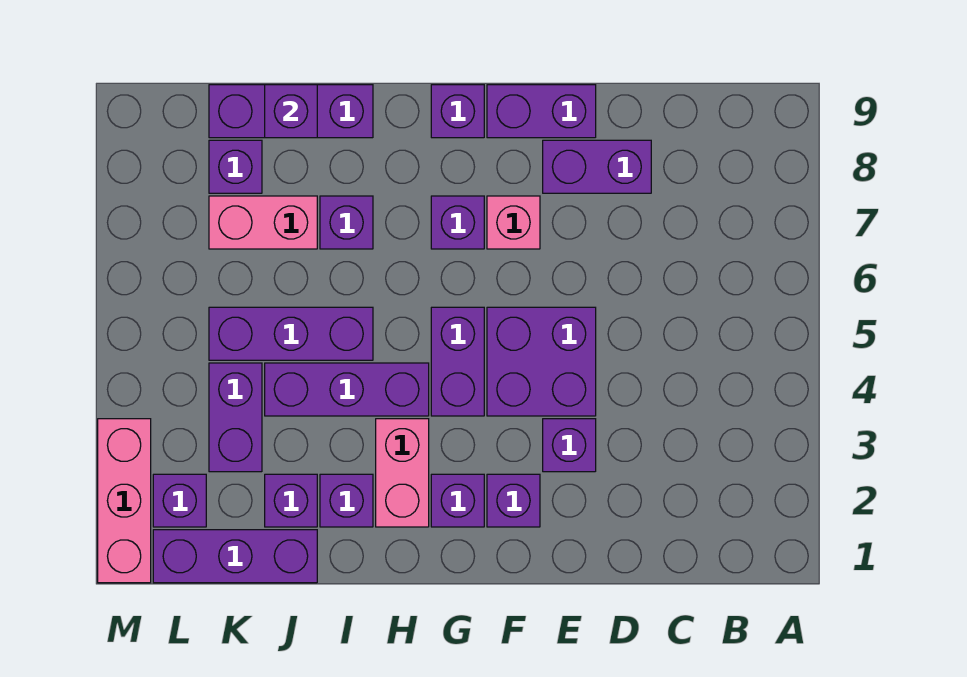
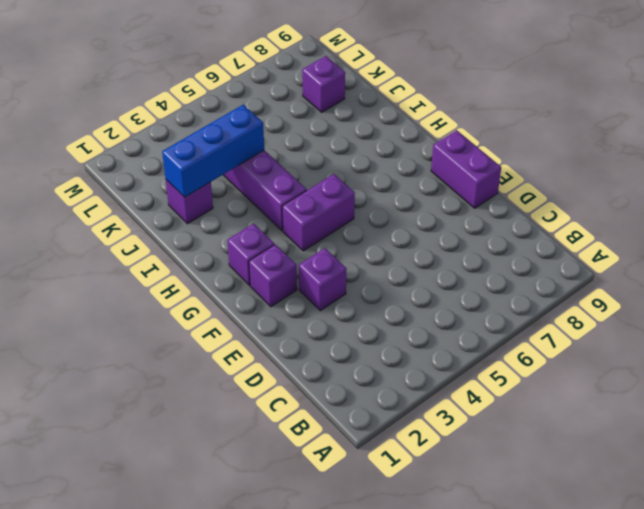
blue 1x3 brick [162,105,264,197] -> none
none -> purple 1x2 brick [543,140,651,193]
none -> purple 2x2 brick [487,307,596,416]
none -> pink 1x1 brick [487,196,540,249]

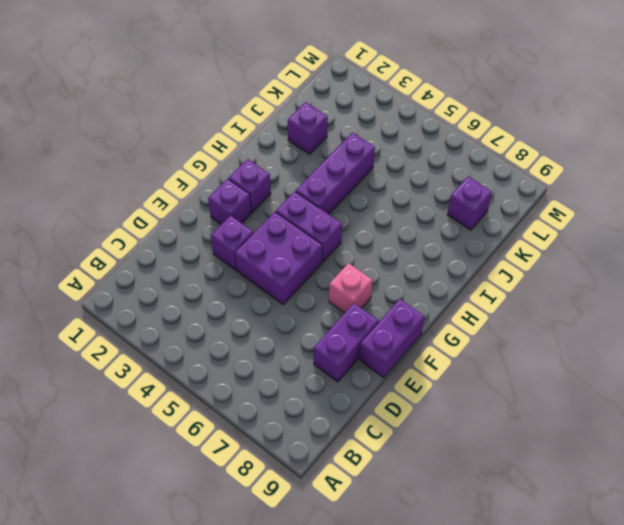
none -> purple 1x1 brick [431,196,484,249]
none -> purple 1x1 brick [431,85,484,138]
none -> pink 1x2 brick [376,419,429,527]

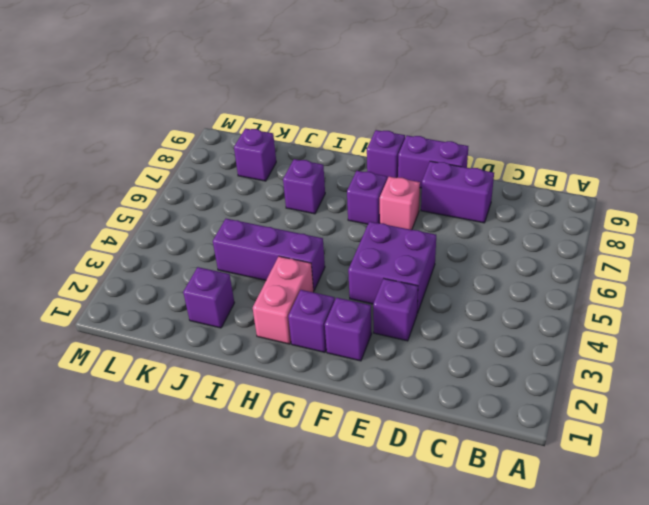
none -> purple 1x2 brick [431,307,484,416]
none -> purple 1x1 brick [320,474,373,527]
none -> purple 1x3 brick [209,307,373,360]

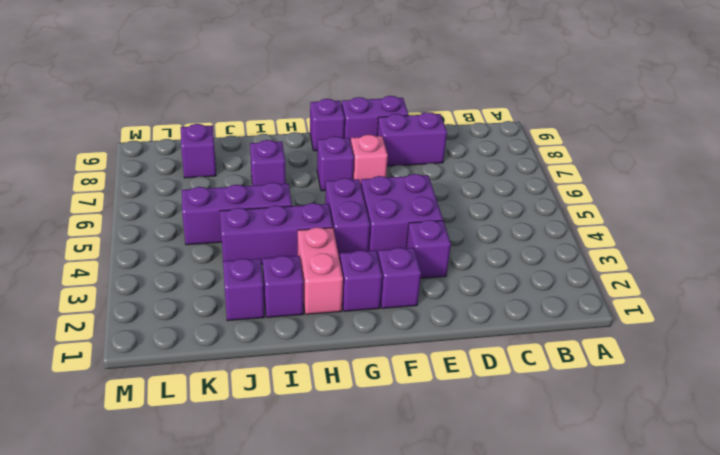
none -> purple 1x3 brick [209,85,373,138]
none -> purple 1x3 brick [153,530,317,583]
none -> pink 1x2 brick [209,196,317,249]

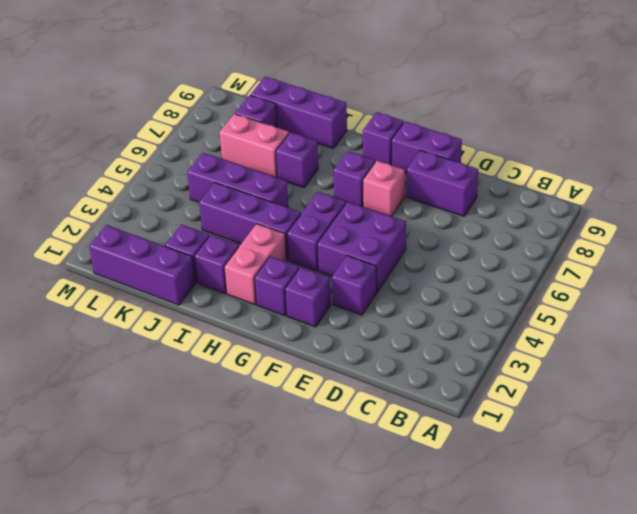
none -> purple 1x2 brick [209,363,262,472]
none -> purple 1x1 brick [153,474,206,527]
none -> pink 1x3 brick [98,419,151,583]

